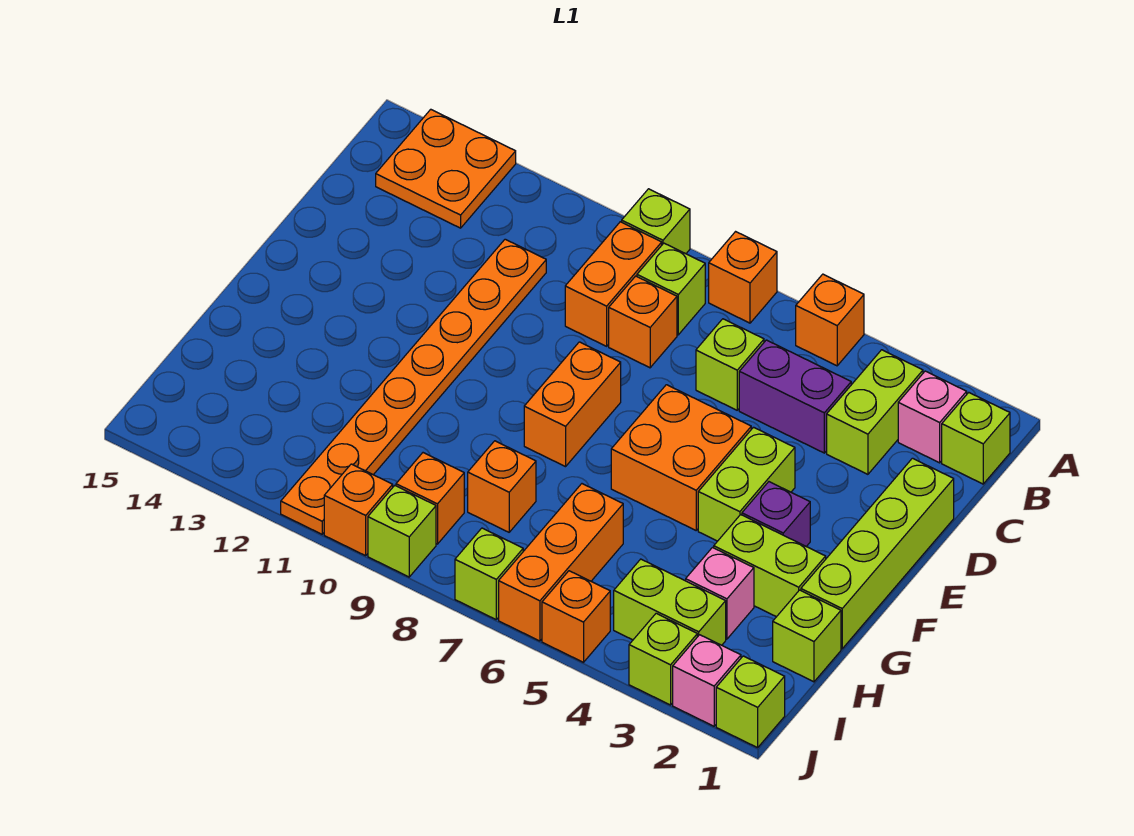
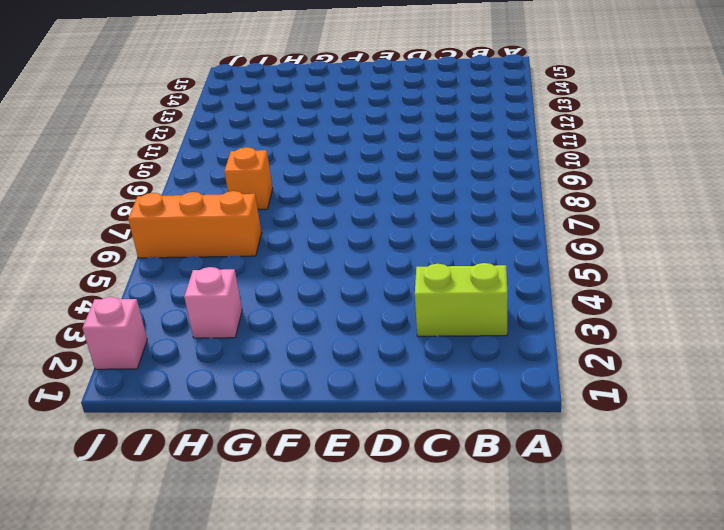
none -> orange 1x1 brick [796,274,864,366]
none -> orange 1x1 brick [709,232,777,323]
none -> lime 1x1 brick [622,189,690,254]
none -> orange 2x2 plate [376,109,516,228]

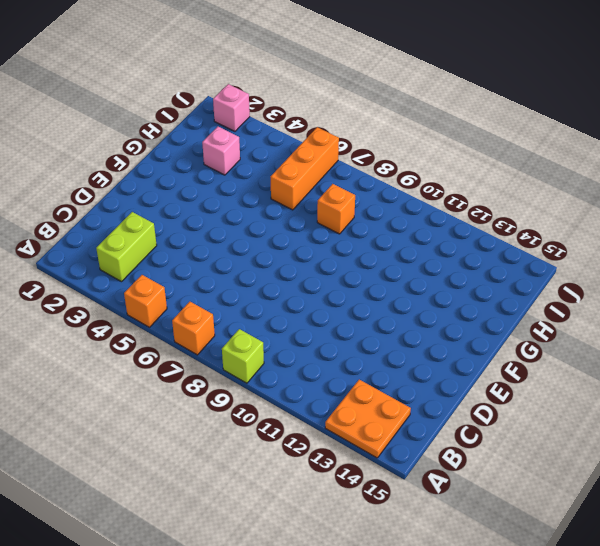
none -> lime 1x1 brick [942,393,1010,484]
none -> pink 1x1 brick [898,371,967,463]
none -> lime 1x1 brick [637,243,705,335]
none -> orange 1x2 brick [565,222,662,346]

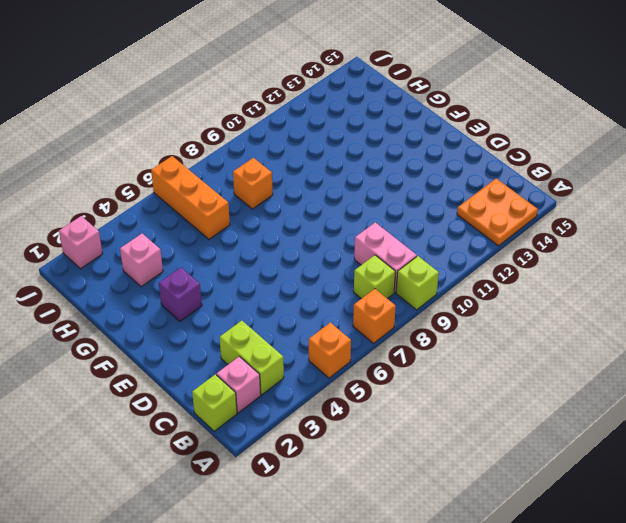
pink 1x2 brick [354,222,417,292] -> orange 1x2 brick [565,222,662,346]
none -> purple 1x2 brick [739,340,851,453]
none -> lime 1x1 brick [696,319,764,410]
none -> orange 1x1 brick [609,276,677,368]
none -> orange 1x8 plate [281,239,546,534]

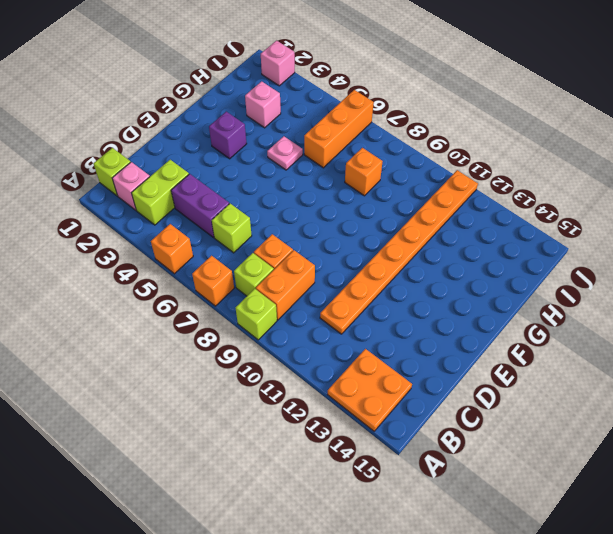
pink 1x1 plate [267,136,303,170] -> none
none -> lime 1x4 brick [801,458,954,649]
none -> lime 1x2 brick [698,427,795,541]
none -> orange 2x2 brick [611,385,751,530]
none -> orange 1x2 brick [524,342,621,467]

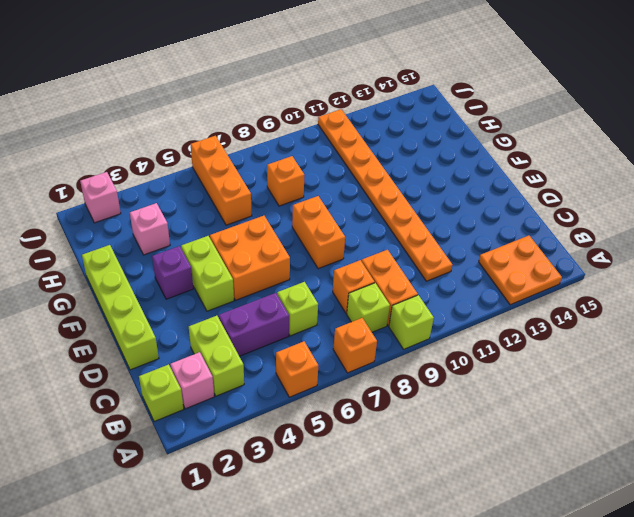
none -> lime 1x2 brick [714,515,826,617]
none -> lime 1x1 brick [773,590,841,682]
none -> lime 1x2 brick [614,559,726,645]
none -> orange 1x1 brick [396,453,464,544]

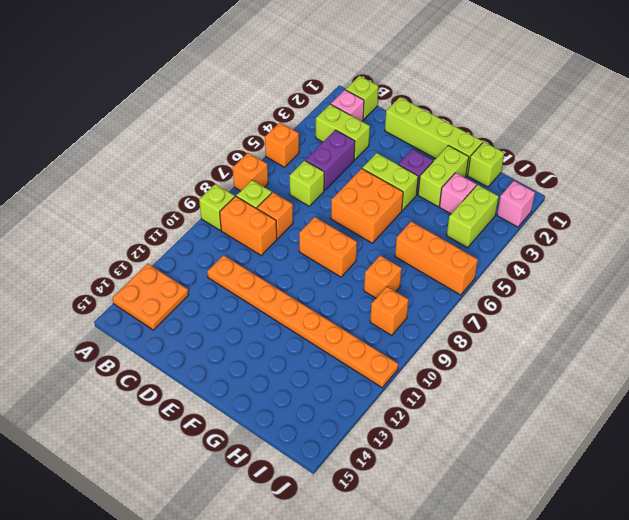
none -> lime 1x1 brick [716,656,785,748]
none -> lime 1x1 brick [629,613,697,705]
none -> orange 1x1 brick [542,571,610,662]
none -> lime 1x1 brick [455,528,523,619]

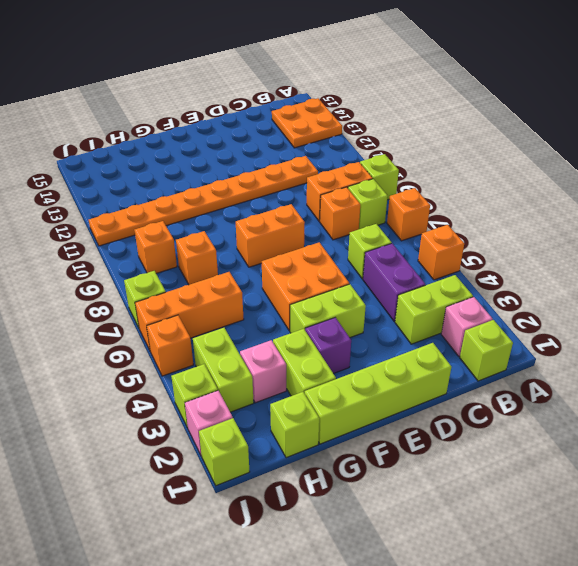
none -> lime 1x1 brick [368,486,436,577]
none -> orange 1x1 brick [324,464,393,556]

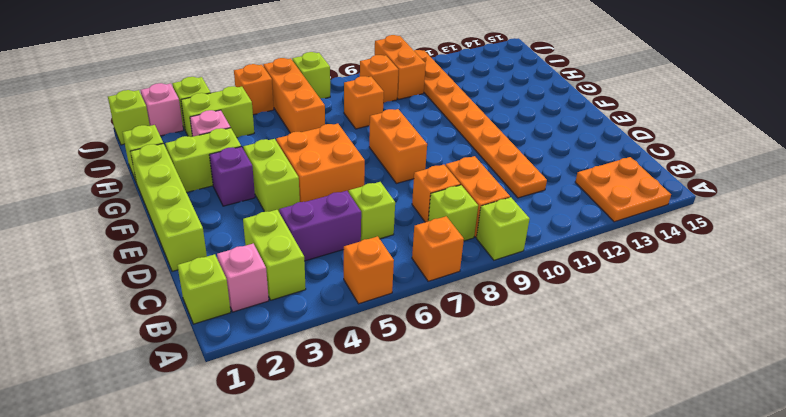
orange 1x2 brick [375,35,426,99] -> orange 1x1 brick [324,464,393,556]
none -> lime 1x1 brick [368,486,436,577]

